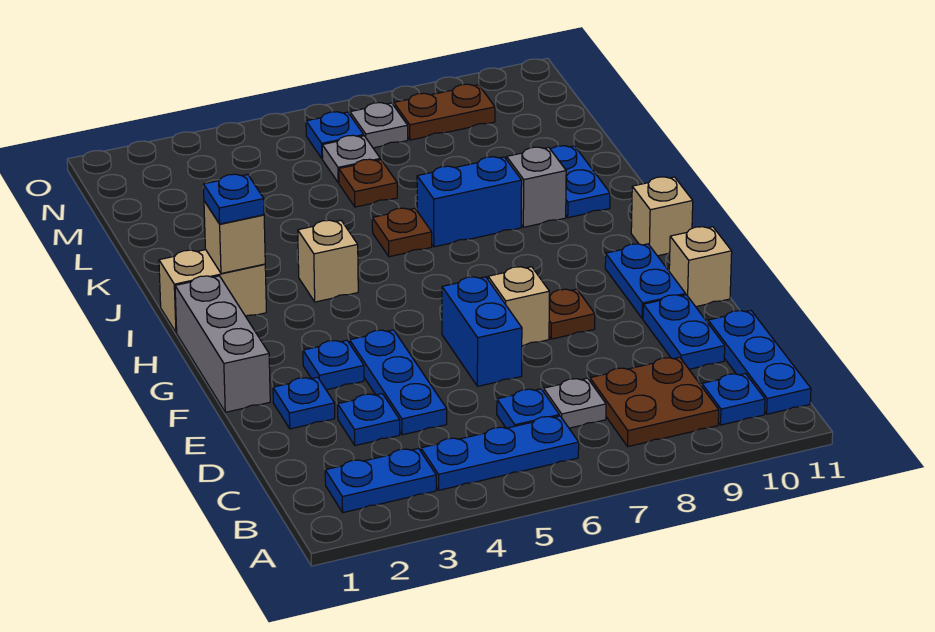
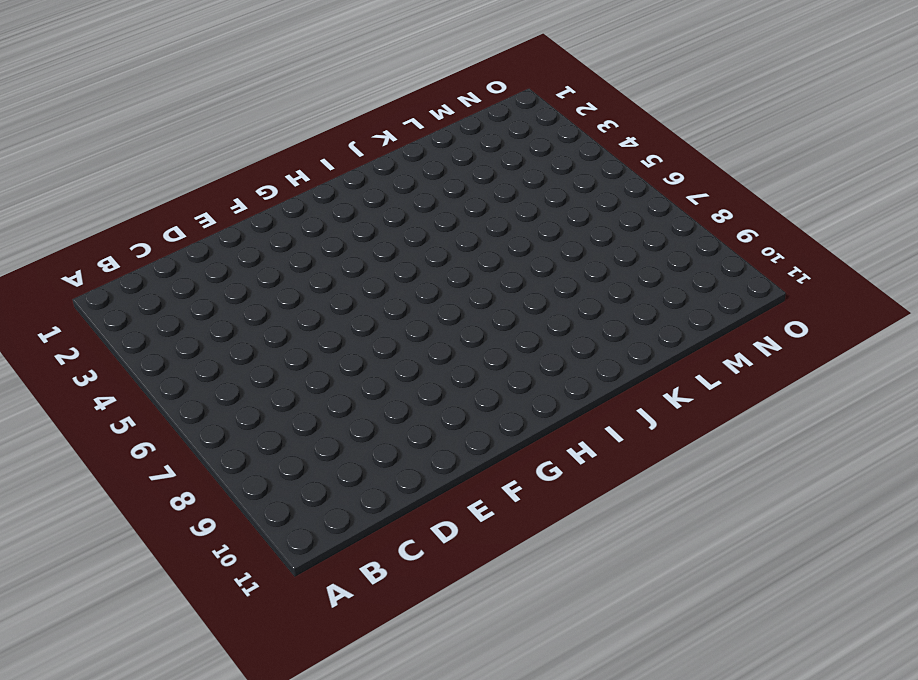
none -> blue 1x2 plate [325,448,436,513]
none -> blue 1x3 plate [421,416,579,490]
none -> brown 2x2 plate [590,357,719,446]
none -> blue 1x1 plate [702,374,765,425]

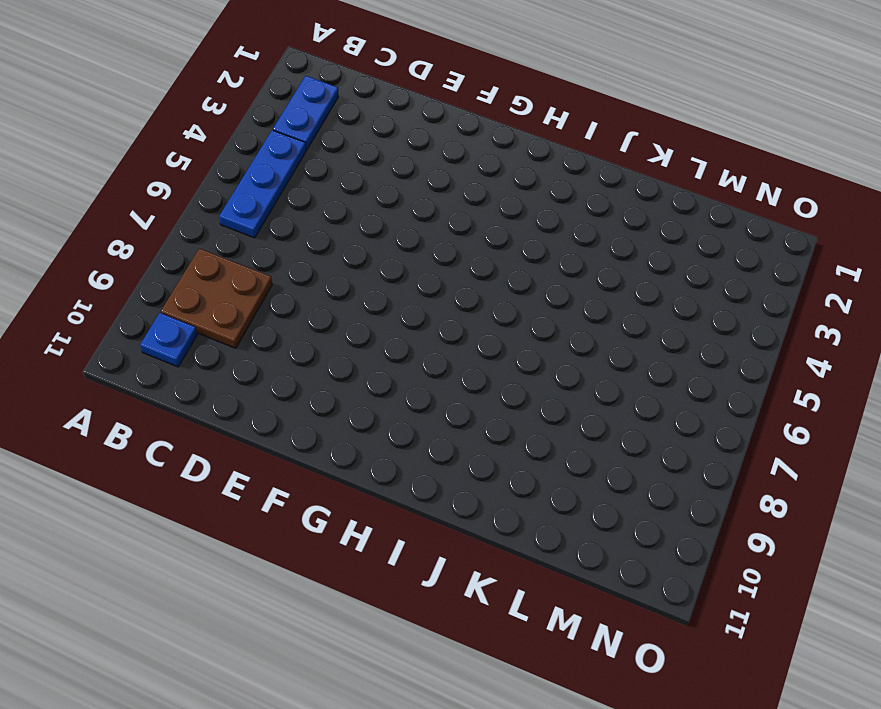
none -> blue 1x3 plate [708,310,811,414]
none -> blue 1x1 plate [497,389,559,428]
none -> grey 1x1 plate [544,378,606,428]
none -> blue 1x1 plate [338,394,400,446]

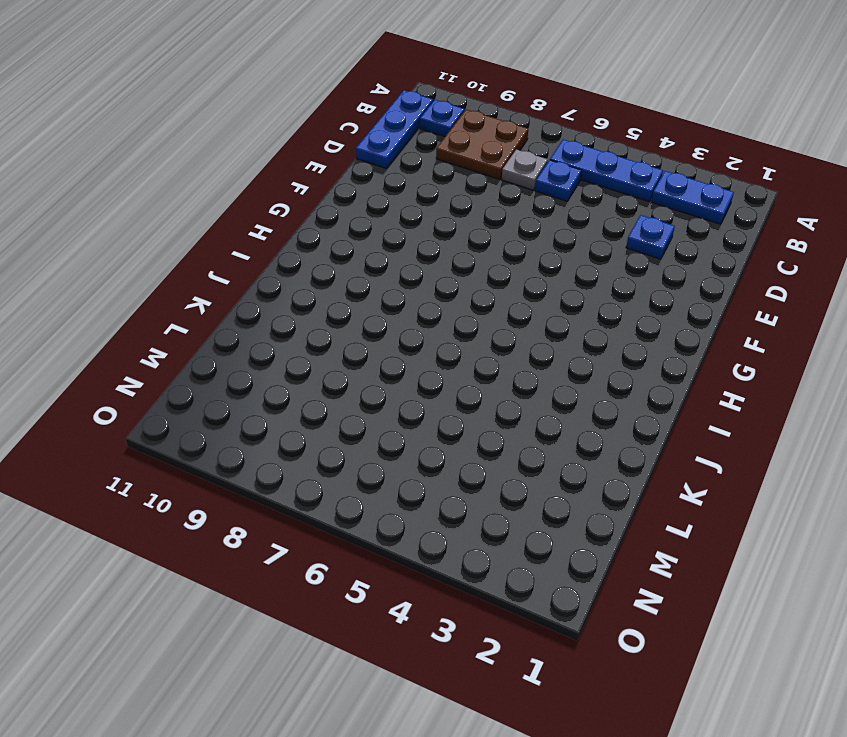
none -> blue 1x3 plate [350,330,447,435]
none -> blue 1x2 plate [643,295,725,369]
none -> blue 1x1 plate [273,377,335,429]
none -> blue 1x2 brick [442,277,522,386]

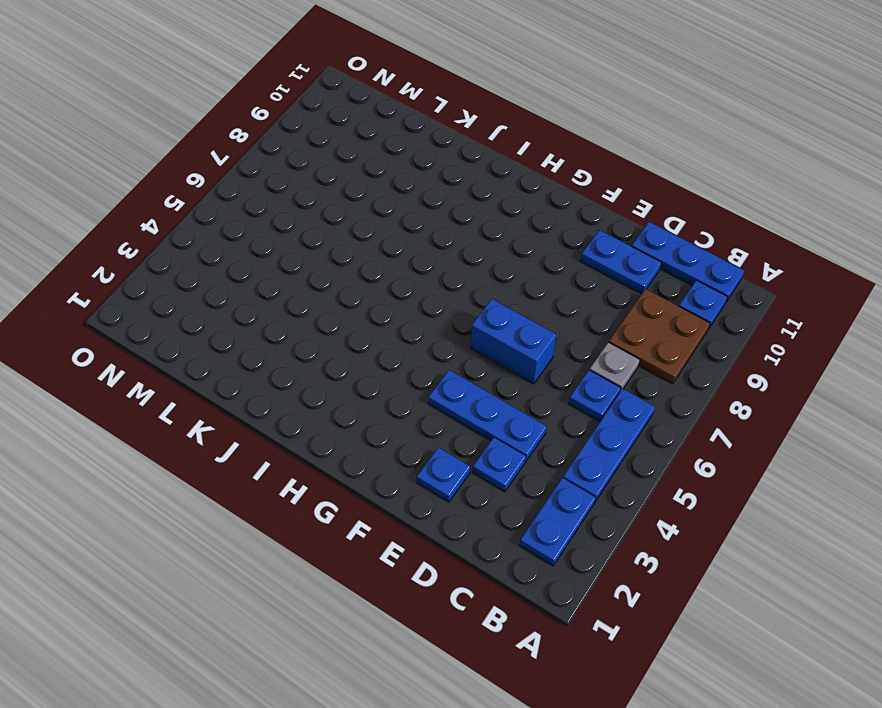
none -> grey 1x3 brick [175,276,270,412]
none -> blue 1x1 plate [303,340,364,390]
none -> tan 1x1 brick [488,267,549,346]
none -> brown 1x1 plate [549,289,595,339]

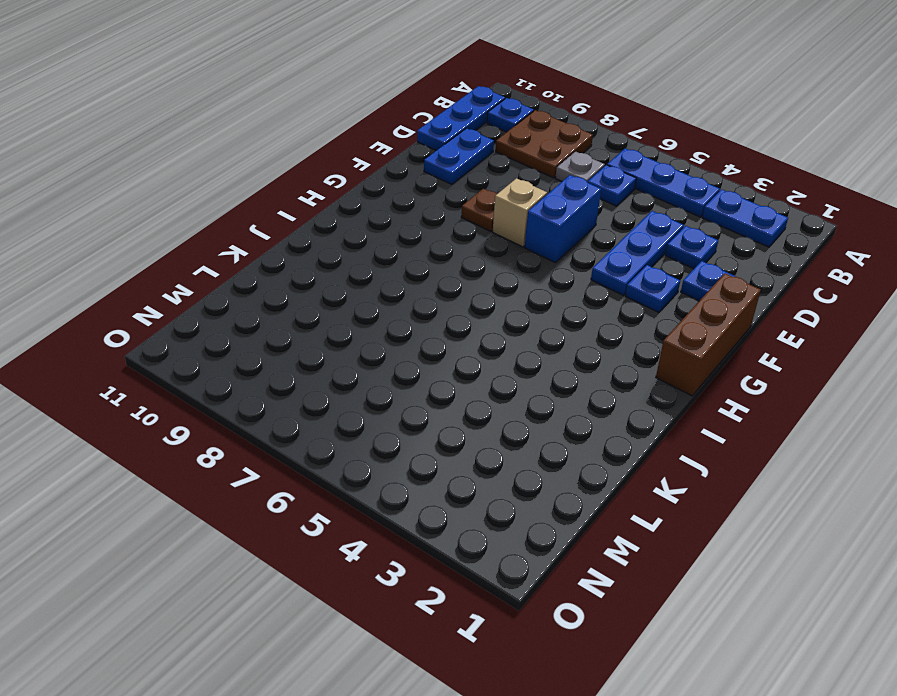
brown 1x3 brick [656,273,761,396] -> grey 1x3 brick [175,276,270,412]
none -> blue 1x2 plate [605,244,686,319]
none -> tan 1x1 brick [669,227,732,307]
none -> tan 1x1 brick [631,177,693,256]
none -> tan 1x2 brick [159,250,266,333]

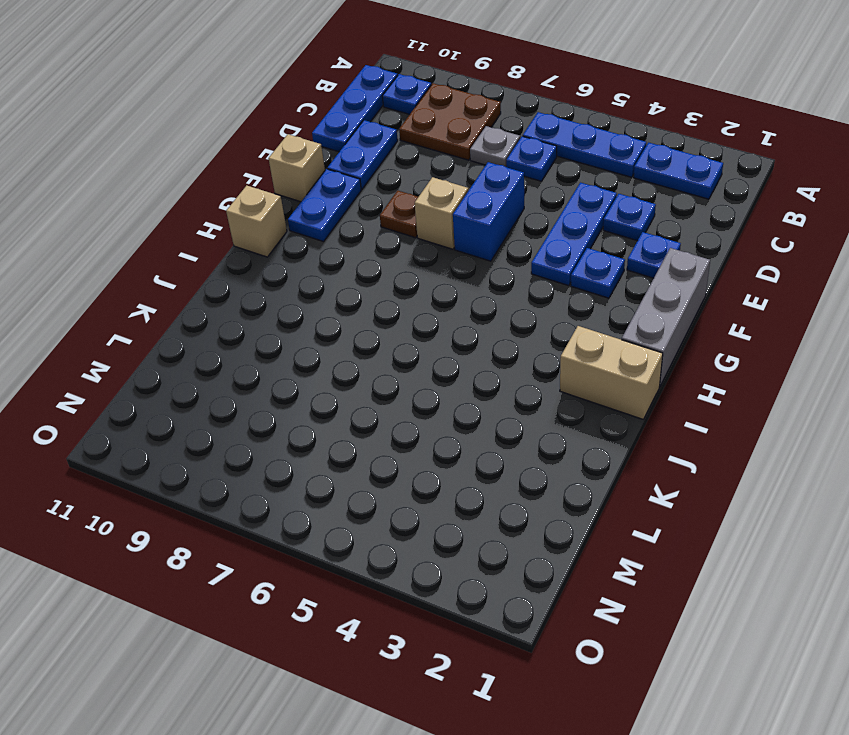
none -> tan 1x1 brick [298,220,358,302]
none -> brown 1x1 plate [372,208,432,257]
none -> blue 1x2 brick [417,157,522,247]
none -> grey 1x1 brick [507,147,566,227]

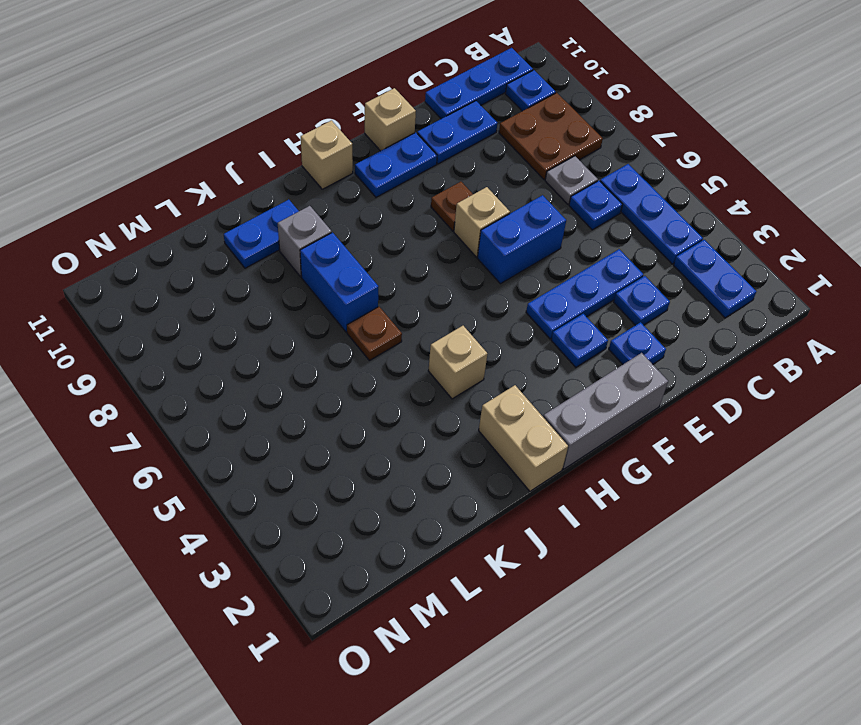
none -> brown 1x1 plate [339,159,397,207]
none -> grey 1x1 plate [322,135,380,183]
none -> blue 1x1 plate [306,112,364,159]
none -> grey 1x1 plate [350,103,408,148]

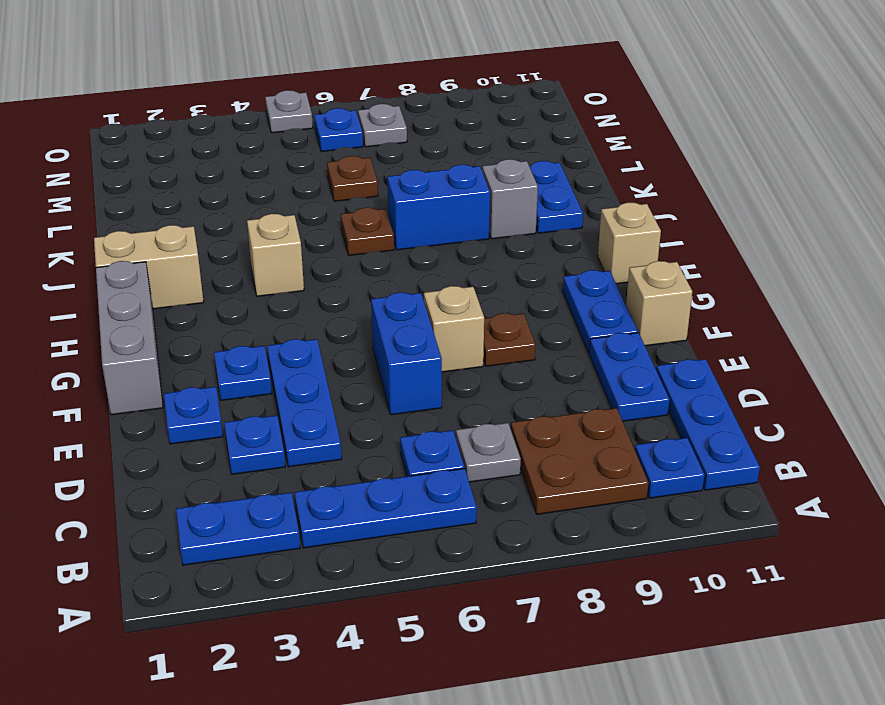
grey 1x1 plate [265,90,313,133] -> grey 1x1 plate moved to [322,135,380,183]
none -> brown 1x2 plate [394,84,495,140]
none -> tan 1x1 brick [204,201,265,273]
none -> blue 1x1 plate [203,174,264,224]

